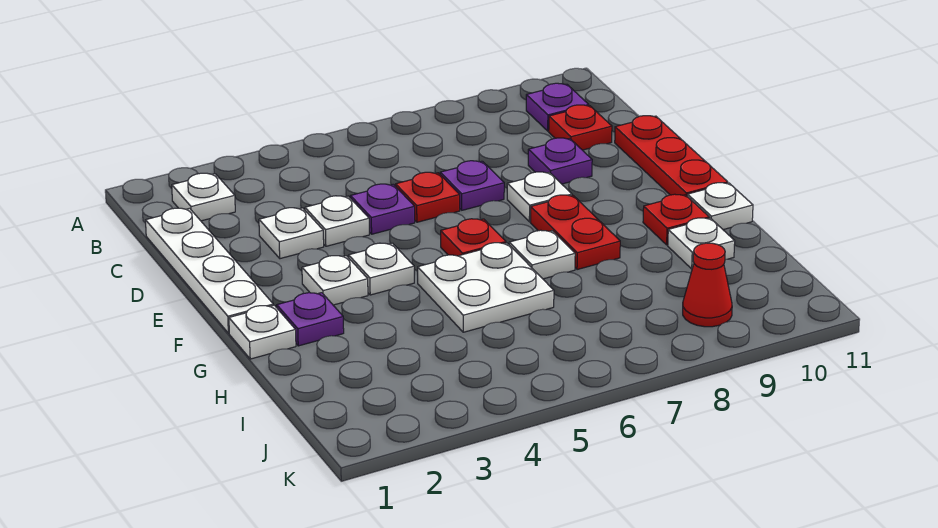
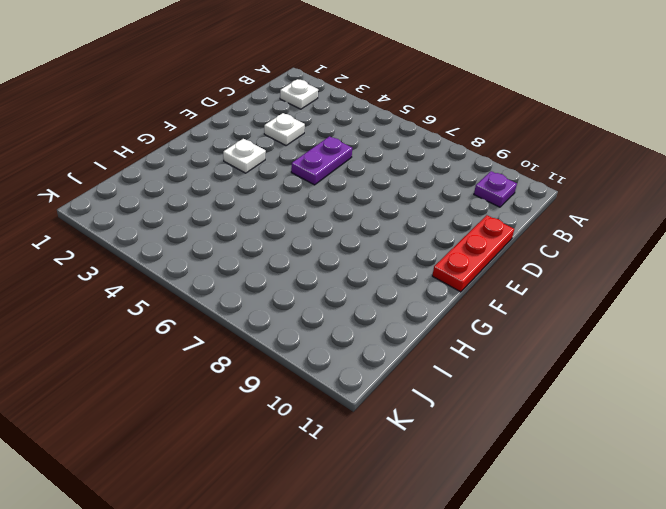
purple 1x2 plate [291,136,352,185] -> purple 1x1 plate [350,184,415,234]
none -> white 1x4 plate [146,208,273,333]
none -> red 1x1 plate [549,105,612,150]
none -> white 1x1 plate [305,196,369,246]

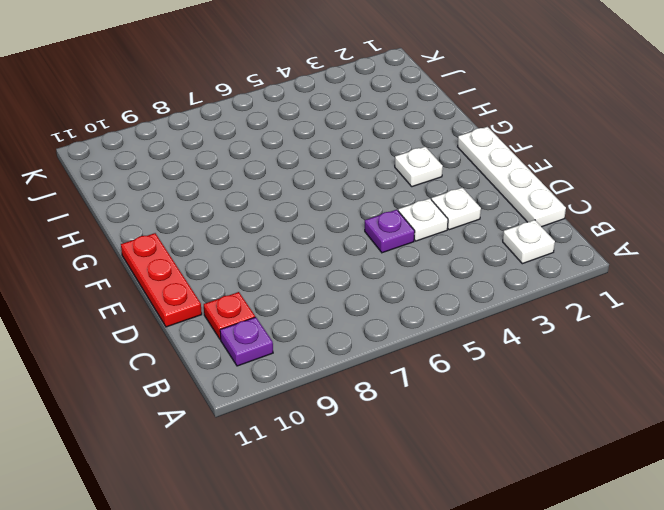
none -> red 1x1 plate [396,172,460,222]
none -> purple 1x1 plate [440,161,504,210]
none -> purple 1x1 plate [528,138,592,184]

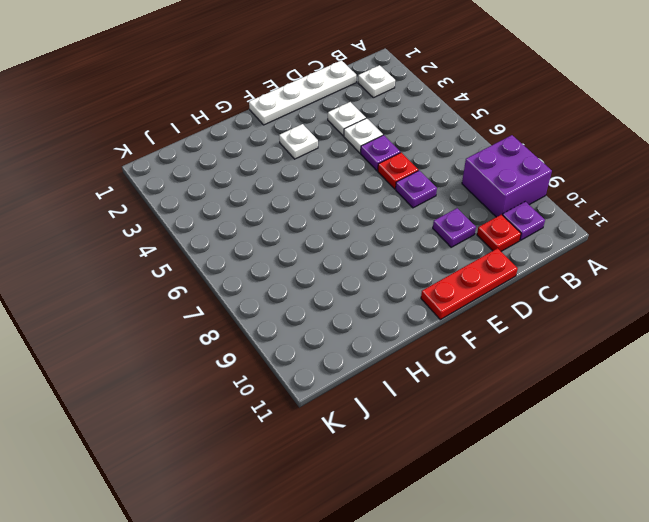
purple 2x2 brick [462,135,552,217] -> none
none -> white 1x1 plate [507,172,572,222]
none -> white 1x1 plate [349,243,414,295]
none -> red 1x1 plate [441,219,506,256]

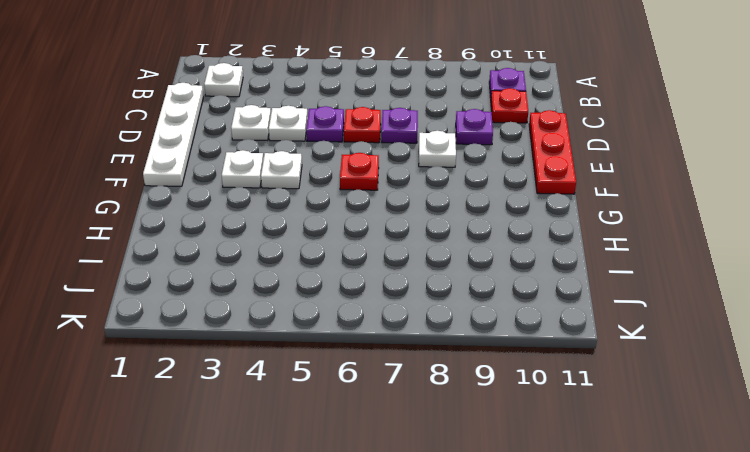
none -> red 1x2 plate [531,195,620,270]
none -> white 1x1 plate [229,305,296,359]
none -> purple 1x1 plate [277,293,344,346]

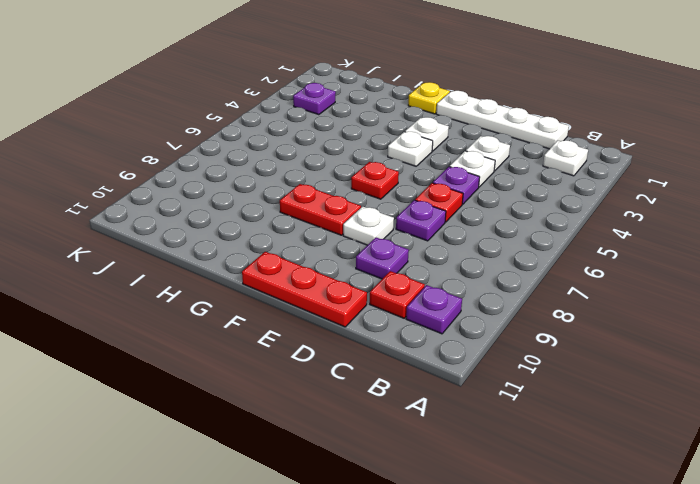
yellow 1x1 plate [408,82,450,114] -> white 1x1 plate [229,305,296,359]
purple 1x1 plate [293,83,336,115] -> purple 1x1 plate moved to [277,293,344,346]
none -> white 2x2 plate [418,243,554,332]
none -> white 1x1 plate [509,230,575,279]
none -> red 1x1 plate [643,194,709,245]

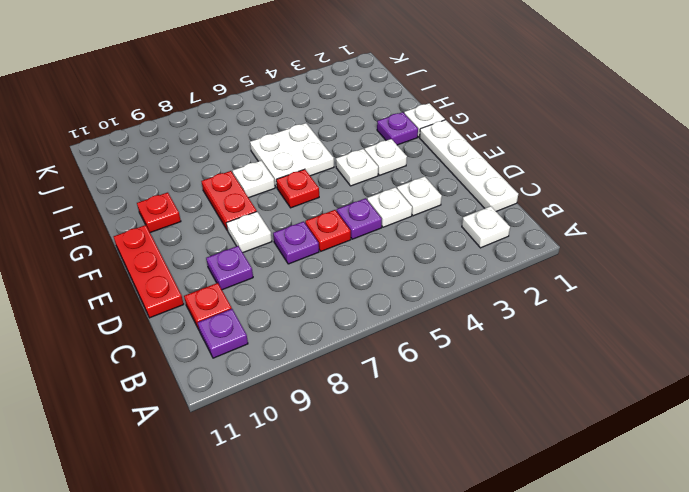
none -> white 1x1 plate [687,183,753,230]
none -> white 1x1 plate [668,218,735,269]
none -> red 1x1 cone [683,243,732,327]

